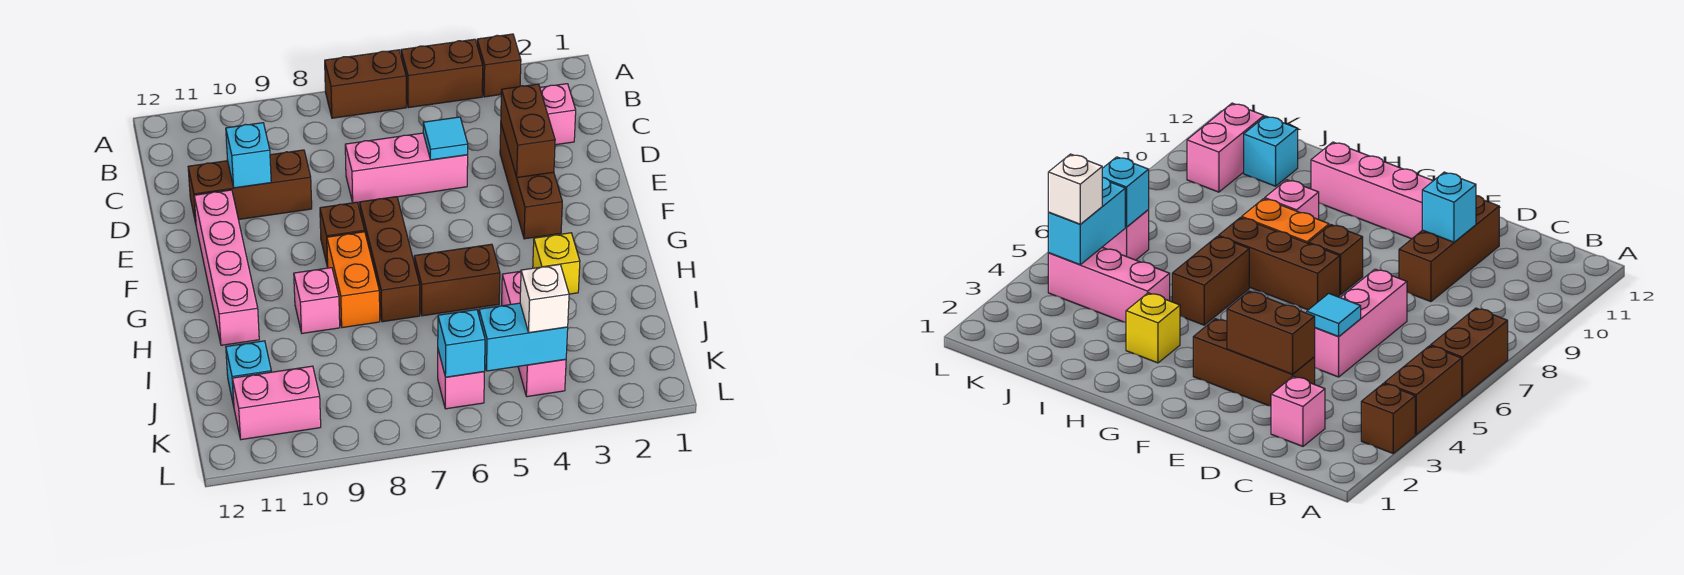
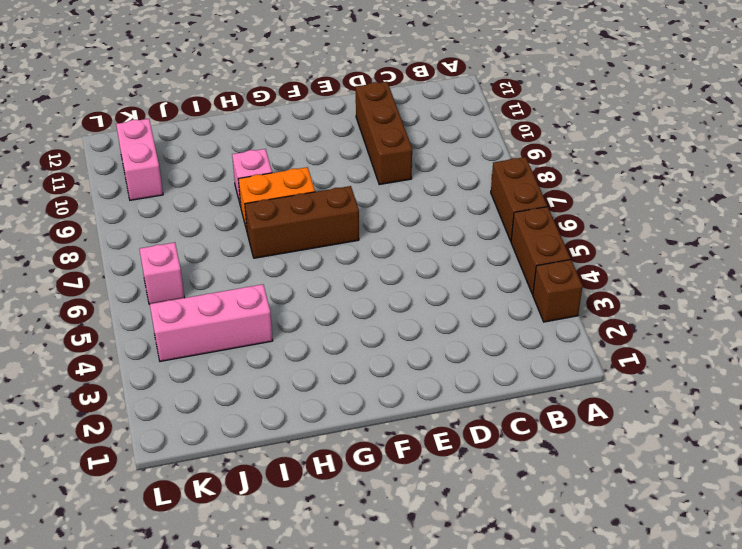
none -> pink 1x1 brick [540,84,576,145]
none -> brown 1x3 brick [500,125,562,239]
none -> pink 1x3 brick [345,133,468,203]

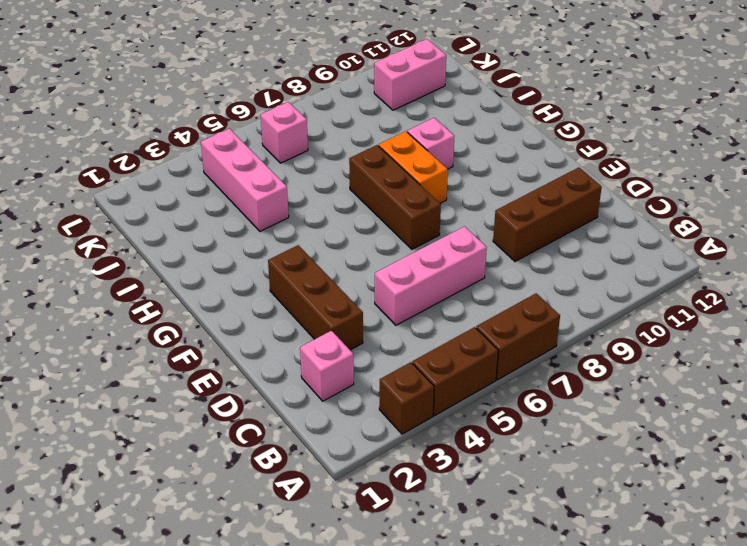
none -> pink 1x4 brick [194,190,259,345]
none -> brown 1x1 brick [320,202,365,267]
none -> yellow 1x1 brick [533,233,580,294]

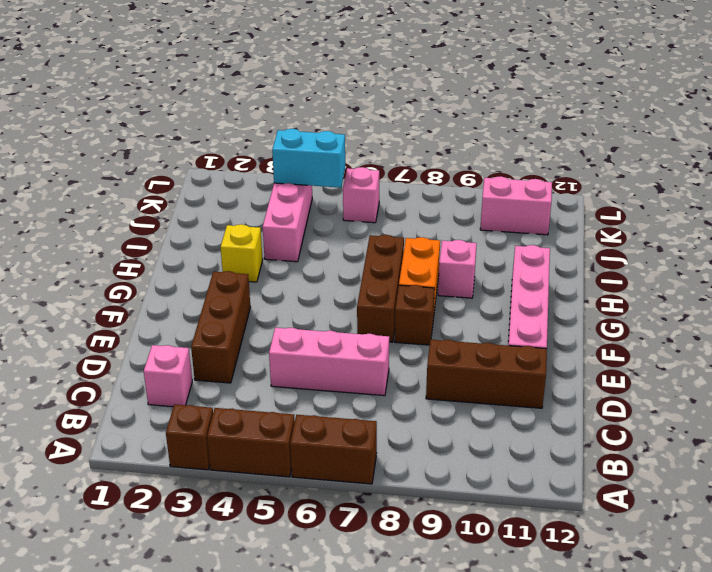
none -> brown 1x2 brick [414,244,500,316]
none -> cyan 1x1 brick [226,341,271,406]
none -> brown 1x2 brick [501,84,555,178]

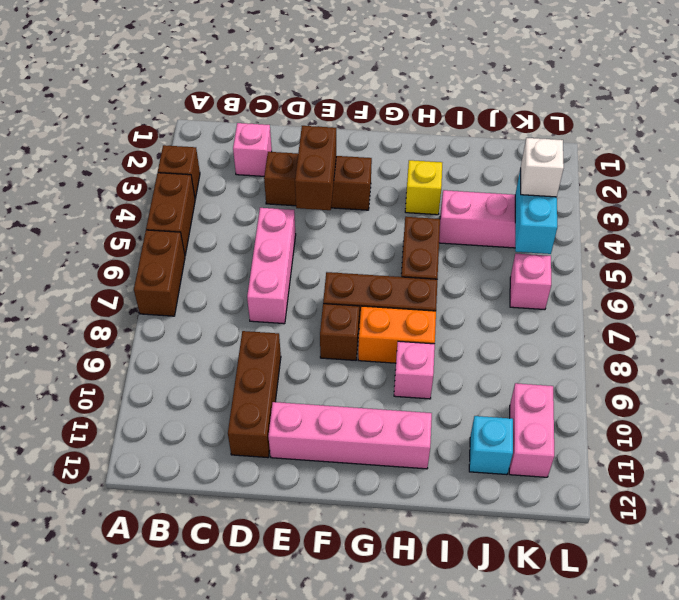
brown 1x2 brick [295,126,336,210] -> brown 1x2 brick turned to [501,84,555,178]
none -> cyan 1x1 tile [423,117,468,160]
none -> cyan 1x1 brick [226,123,271,188]
none -> cyan 1x1 brick [438,310,485,377]

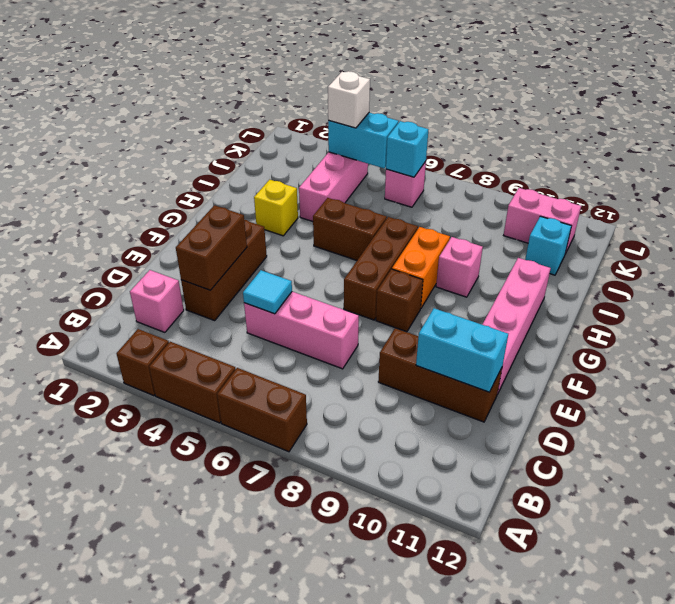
cyan 1x2 brick [416,308,508,392] -> cyan 1x1 brick [226,123,271,188]

